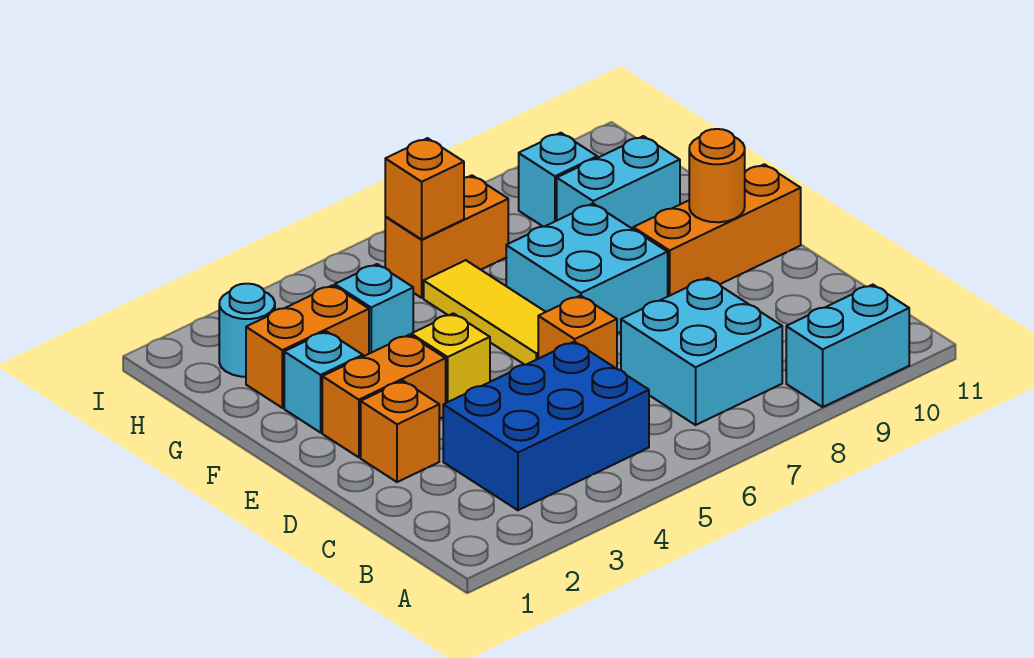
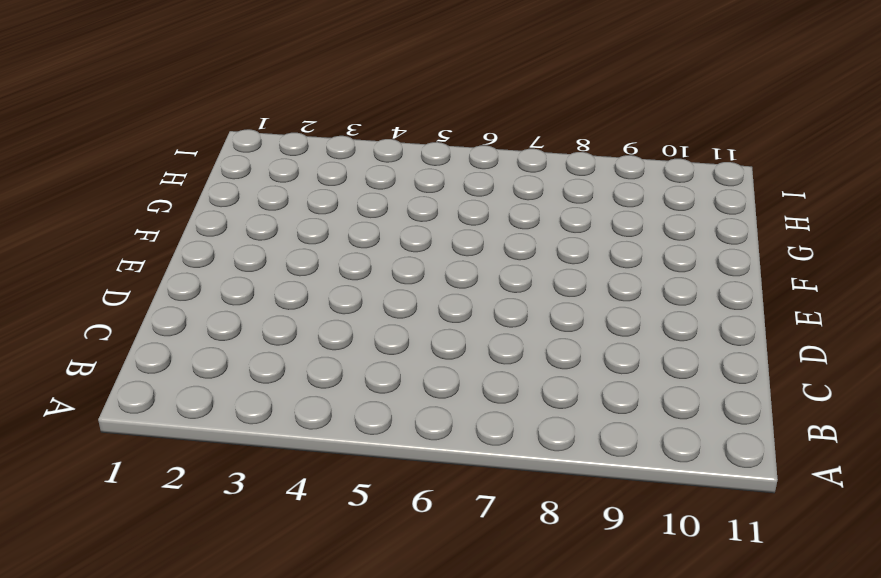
none -> cyan 1x2 brick [786,285,909,407]
none -> blue 2x3 brick [443,342,649,510]
none -> cyan 2x2 brick [621,278,782,425]

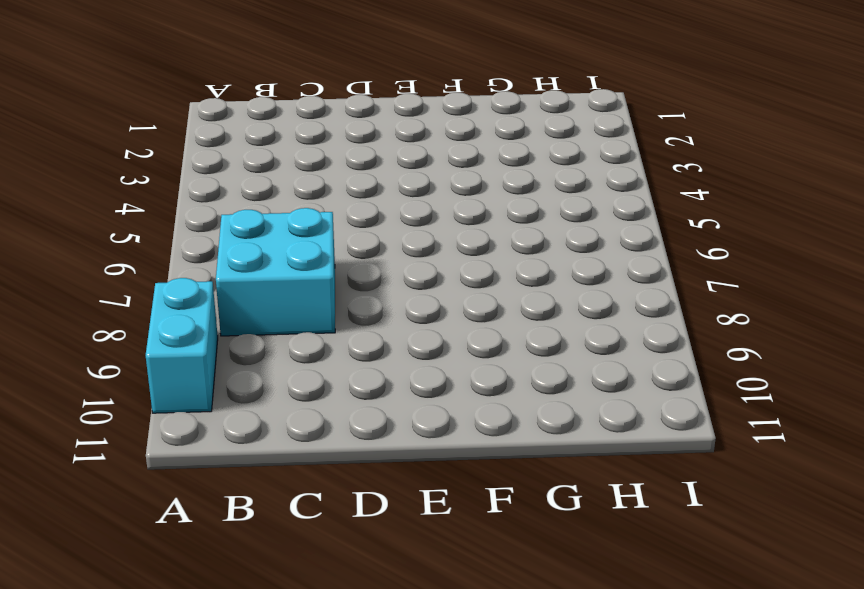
none -> blue 2x3 brick [443,342,649,510]
none -> orange 1x1 brick [361,381,439,482]
none -> orange 1x1 brick [538,296,617,369]

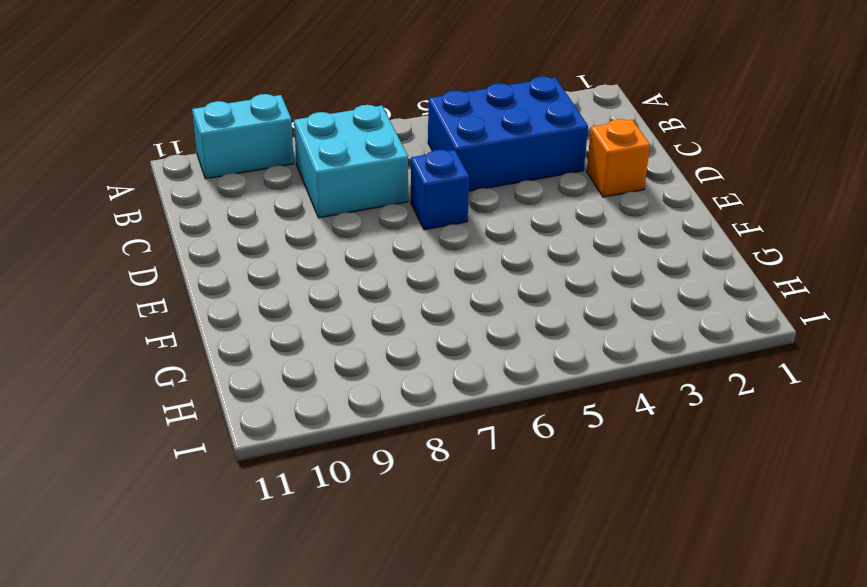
blue 1x1 brick [411,150,469,230] -> orange 1x1 brick [538,296,617,369]
none -> orange 1x2 brick [322,335,446,457]
none -> yellow 1x1 brick [411,313,490,403]
none -> yellow 1x3 tile [424,260,545,365]

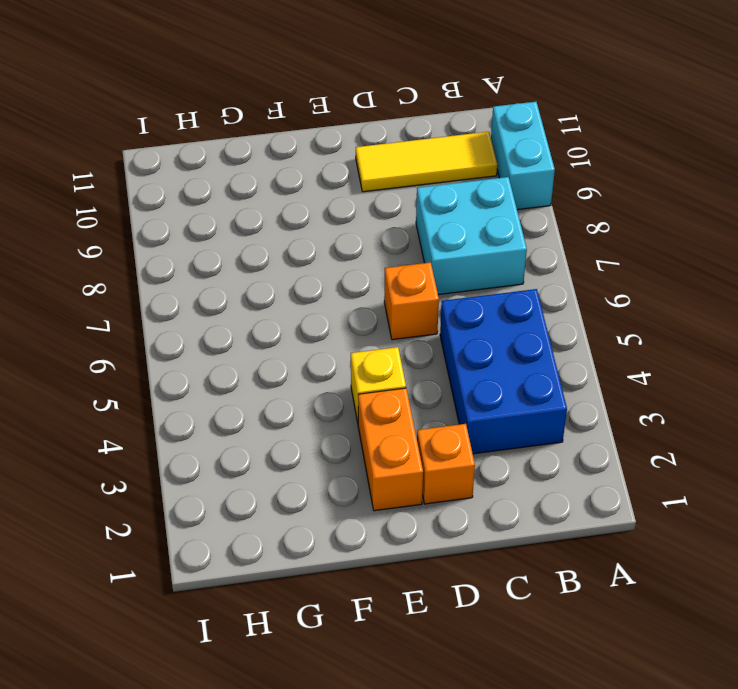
yellow 1x3 tile [356,132,497,192] -> yellow 1x3 tile moved to [424,260,545,365]
none -> cyan 2x2 brick [506,204,668,333]
none -> orange 1x3 brick [633,164,801,296]
none -> cyan 1x1 brick [284,331,363,433]

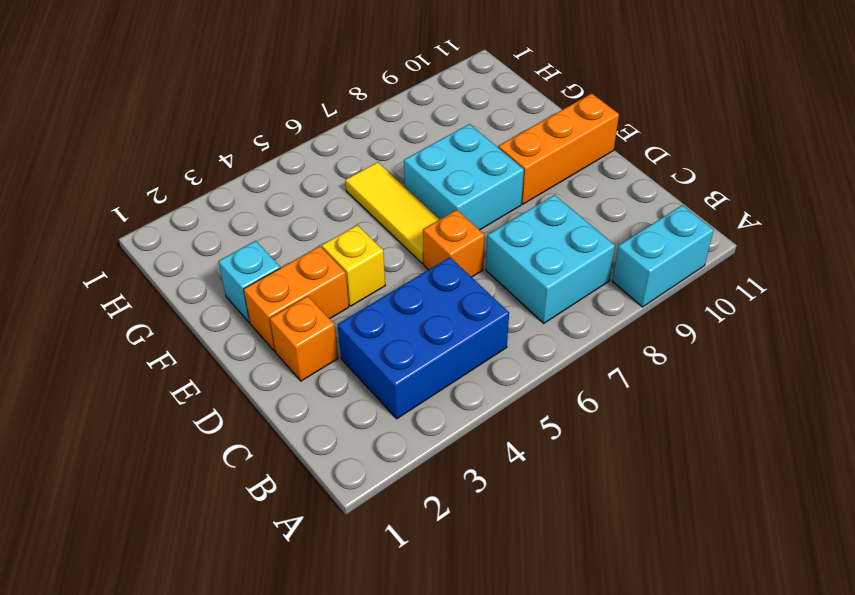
none -> orange 1x2 brick [246,285,369,408]
none -> cyan 1x1 brick [335,264,413,354]
none -> cyan 1x2 brick [557,136,680,229]

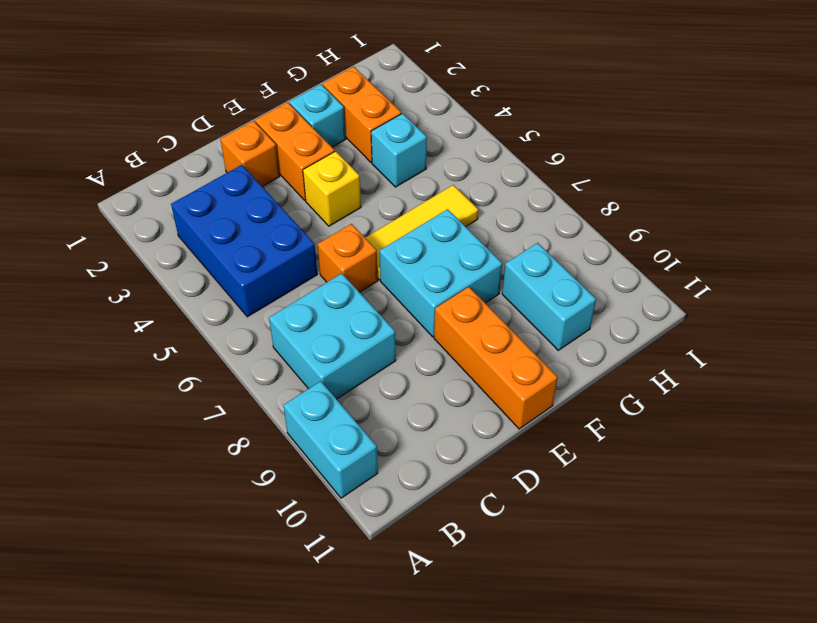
none -> cyan 1x1 round brick [219,284,275,377]
none -> orange 1x2 brick [385,175,508,298]
none -> cyan 1x1 brick [519,133,597,227]

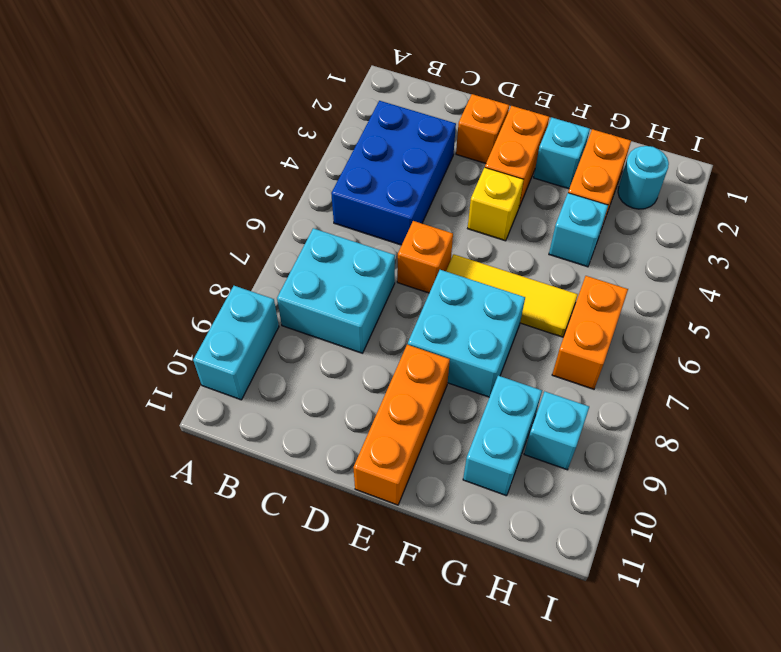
none -> orange 1x1 round brick [689,129,745,222]
none -> orange 1x1 brick [385,138,464,239]

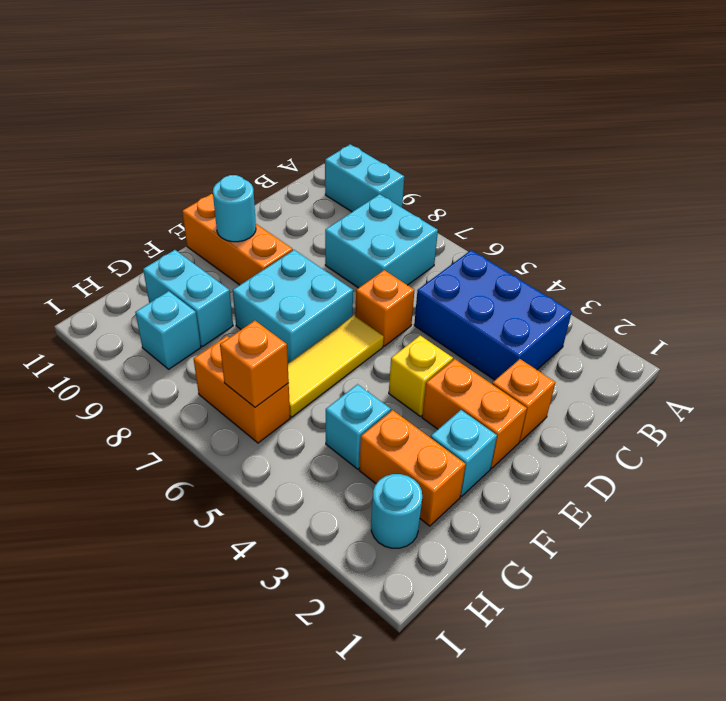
cyan 1x1 round brick [213,175,256,242] -> orange 1x1 round brick [689,129,745,222]

